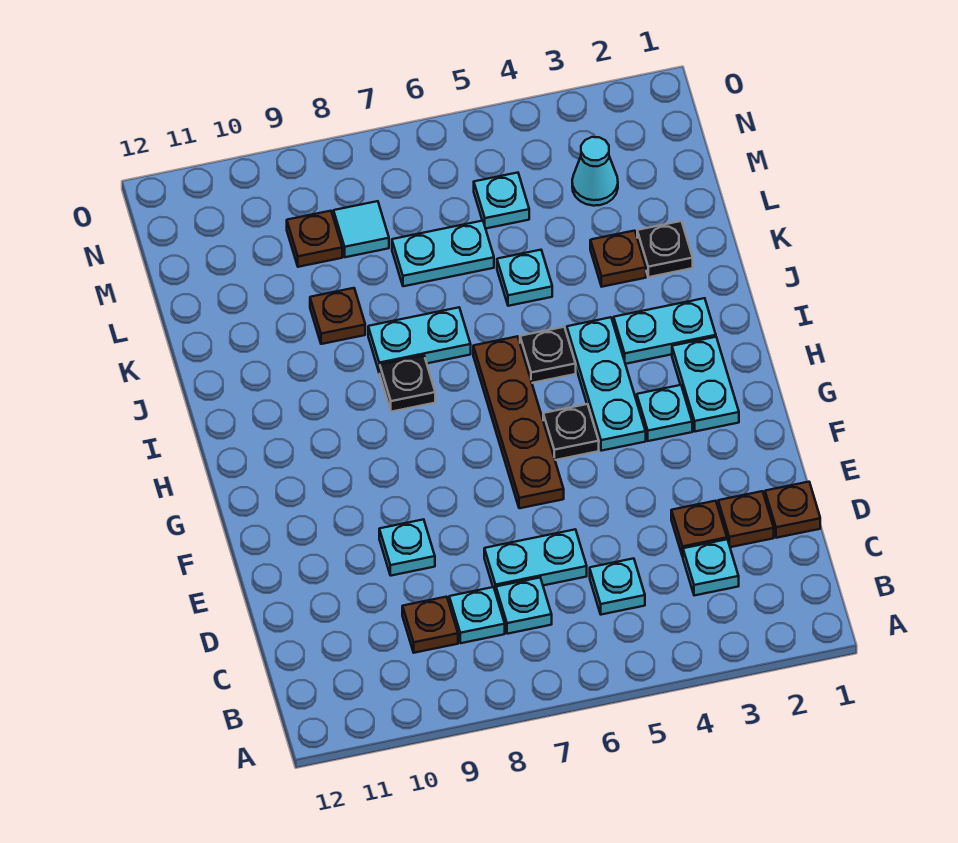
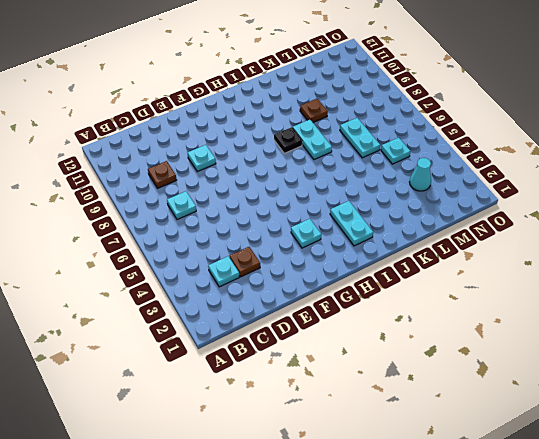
none -> cyan 1x1 plate [590,558,645,615]
none -> cyan 1x1 plate [449,587,505,643]
none -> brown 1x1 plate [765,482,820,538]

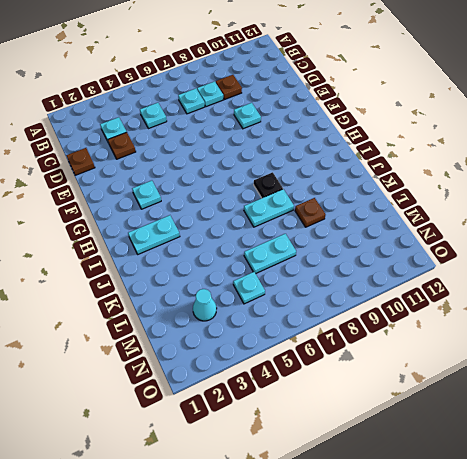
none -> brown 1x1 plate [718,491,774,547]
none -> cyan 1x2 plate [484,529,587,593]
none -> brown 1x4 plate [473,336,564,508]

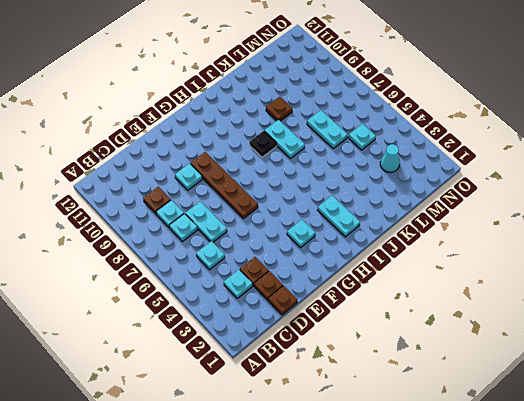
brown 1x4 plate [191,152,258,219] -> brown 1x4 plate turned to [473,336,564,508]
none -> cyan 1x2 plate [672,337,739,431]
none -> cyan 1x3 plate [567,317,646,451]
none -> black 1x1 plate [543,404,599,460]

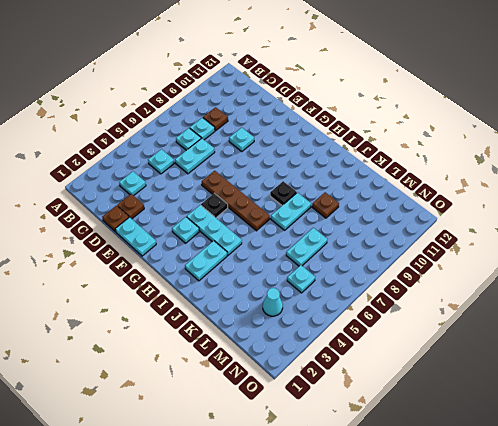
cyan 1x2 plate [115,217,156,256] -> cyan 1x2 plate moved to [672,337,739,431]
none -> brown 1x1 plate [671,501,727,557]
none -> black 1x1 plate [520,327,576,383]
none -> black 1x1 plate [637,221,693,277]

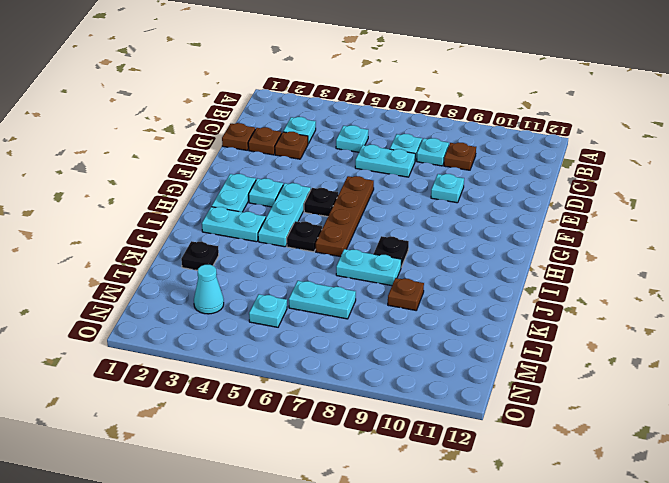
none -> brown 1x1 plate [590,231,646,287]
none -> cyan 1x1 plate [497,250,552,306]
none -> cyan 1x1 tile [334,201,389,257]

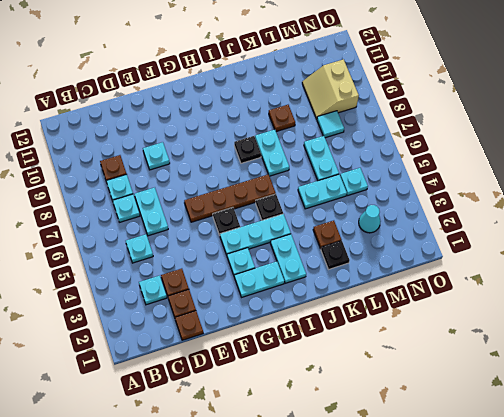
cyan 1x2 plate [298,174,347,209] -> cyan 1x1 plate [497,250,552,306]
tan 2x2 slope [302,59,359,119] -> brown 1x1 plate [287,211,342,267]

